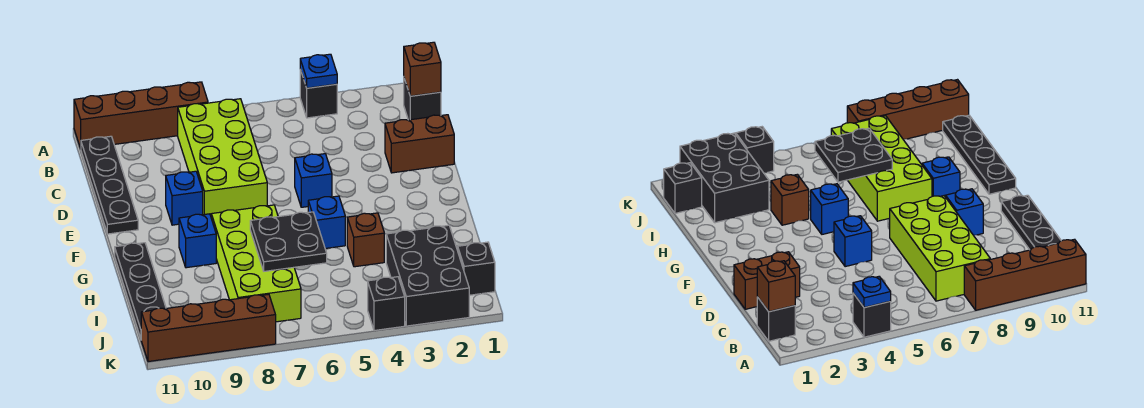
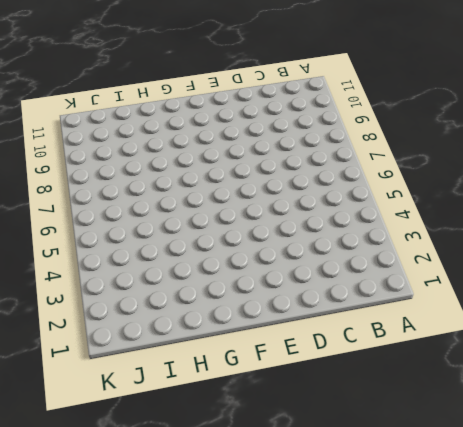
none -> black 1x1 brick [300,70,337,118]
none -> brown 1x4 brick [74,82,208,149]
none -> black 1x1 brick [404,79,441,120]

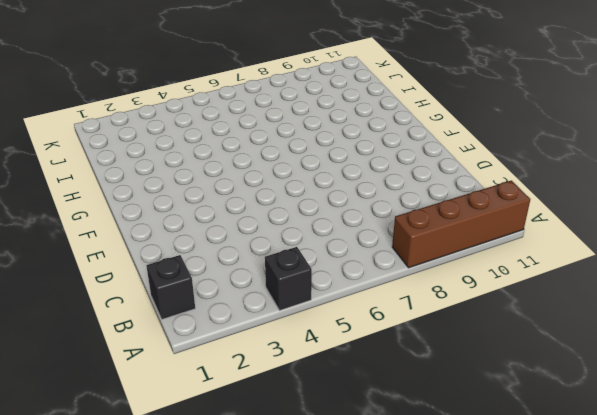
none -> lime 2x4 brick [178,99,267,216]
none -> black 1x4 plate [81,136,138,234]
none -> brown 1x2 brick [385,115,454,173]

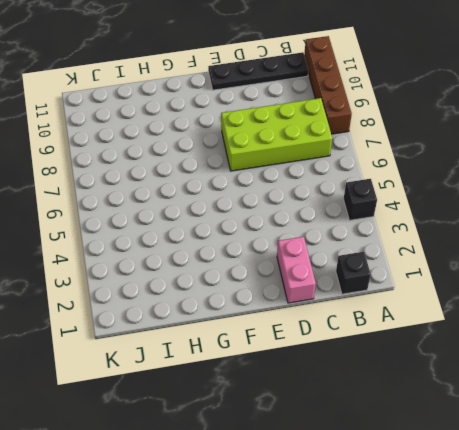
pink 1x2 brick [277,237,316,303] -> brown 1x2 brick [385,115,454,173]
none -> blue 1x1 brick [295,154,332,207]
none -> blue 1x1 brick [166,171,203,225]
none -> blue 1x1 brick [308,196,345,249]

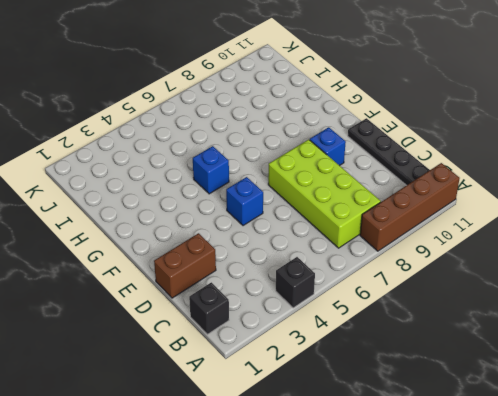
none -> lime 2x4 brick [211,205,301,322]
none -> blue 1x1 brick [179,214,216,268]
none -> black 1x4 plate [115,243,166,338]

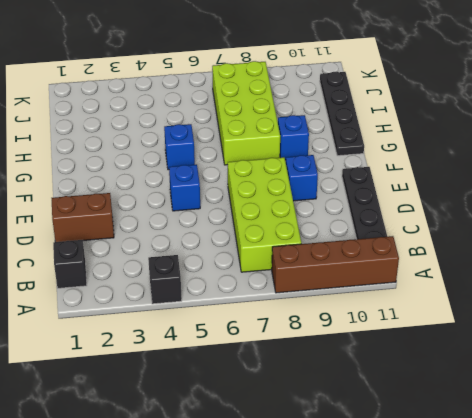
none -> brown 1x1 brick [347,213,384,267]
none -> black 2x3 brick [386,225,469,326]
none -> black 1x1 brick [458,242,495,295]

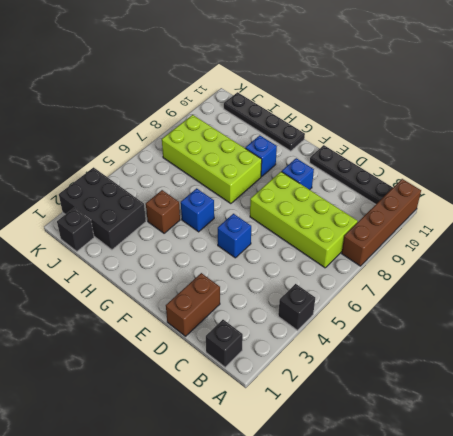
none -> black 1x1 brick [368,277,405,331]
none -> brown 1x4 brick [141,294,276,362]
none -> blue 1x1 plate [300,54,337,88]

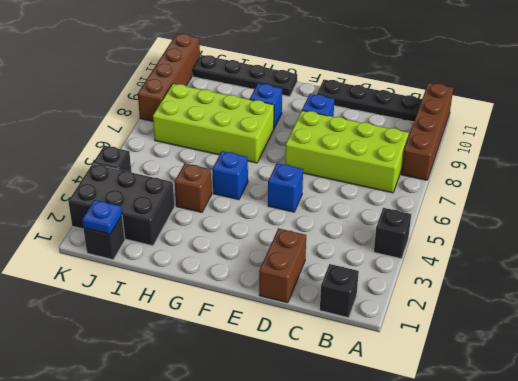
blue 1x1 plate [82,200,122,234] -> blue 1x1 plate moved to [300,54,337,88]
none -> brown 1x1 brick [404,42,441,96]
none -> black 2x2 plate [250,212,327,271]

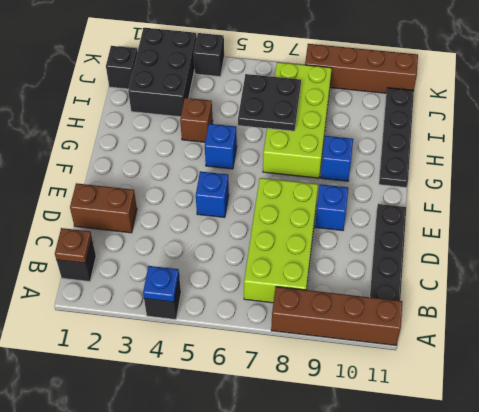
brown 1x1 plate [55,228,92,263] -> brown 1x1 brick [404,42,441,96]

